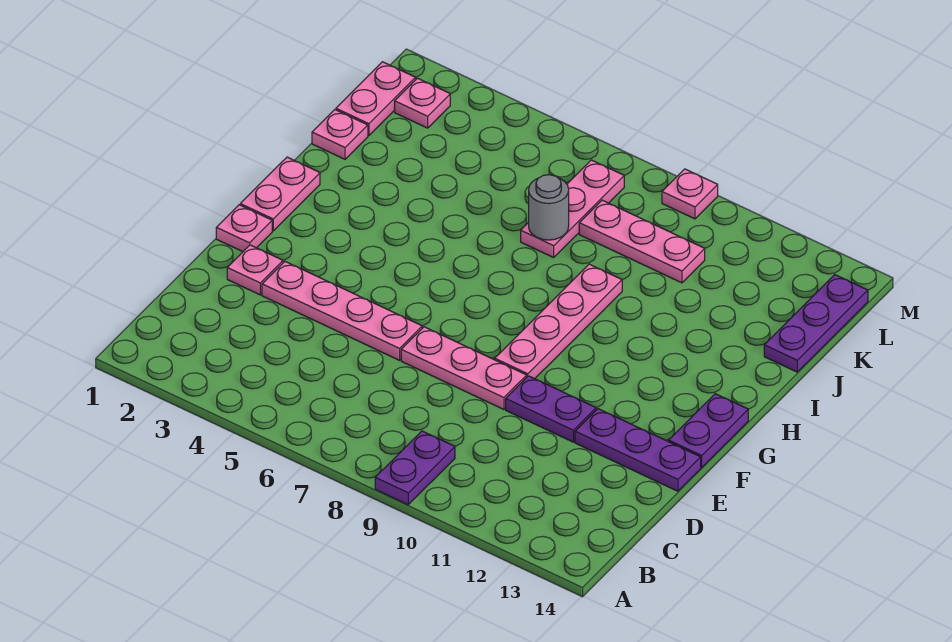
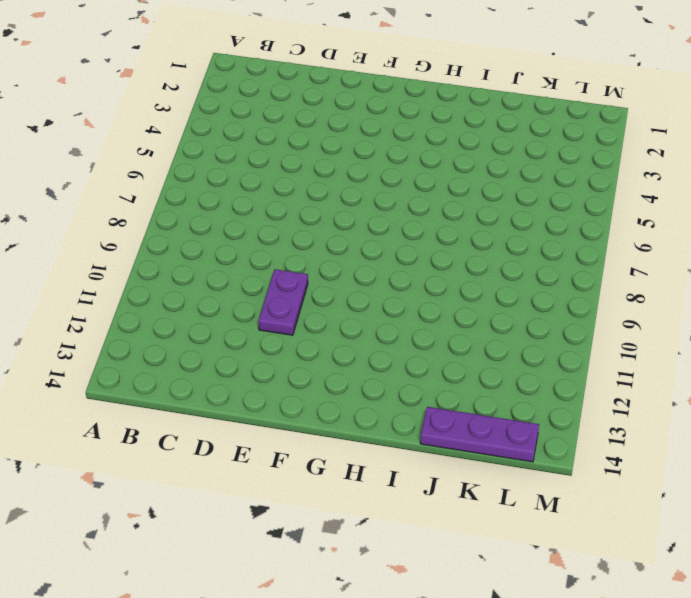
none -> purple 1x2 plate [375,431,455,505]
none -> pink 1x1 plate [227,245,283,295]
none -> pink 1x4 plate [262,262,422,360]

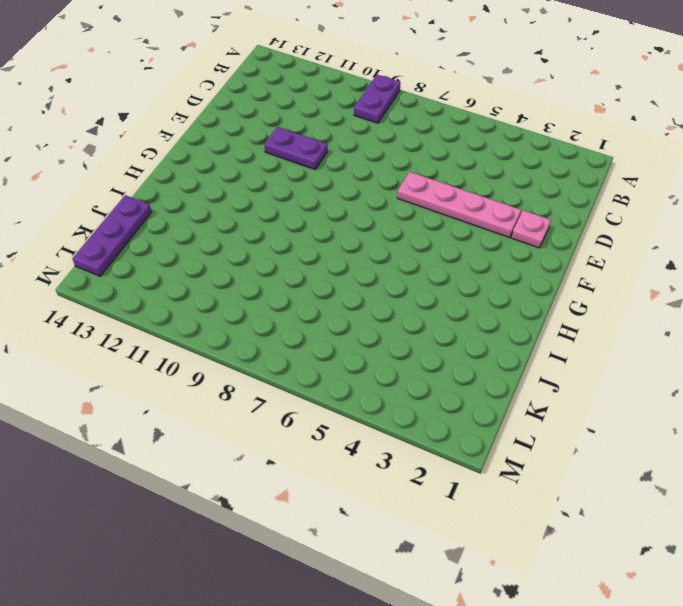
none -> pink 1x3 plate [401,327,527,409]
none -> purple 1x3 plate [575,409,701,491]
none -> pink 1x1 plate [216,205,272,252]

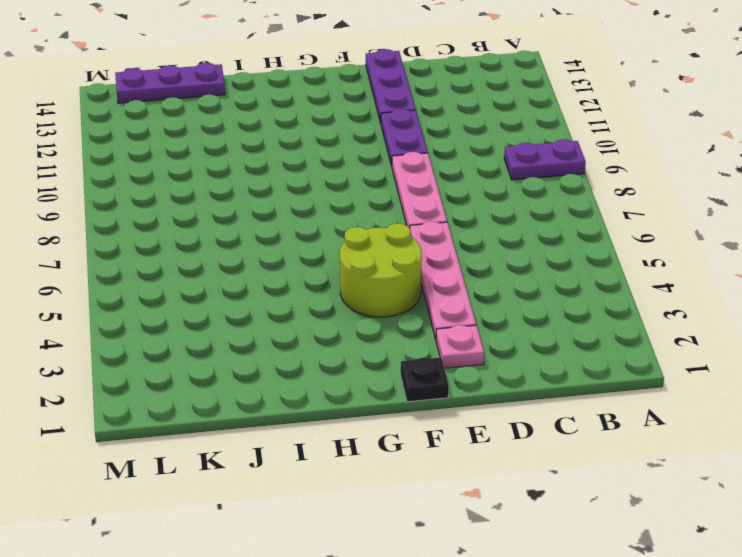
black 1x1 plate [400,357,449,402] -> pink 1x1 plate [216,205,272,252]
lime 2x2 round brick [340,224,422,317] -> none
none -> pink 1x4 plate [495,264,622,379]
none -> purple 1x2 plate [669,394,748,467]
none -> pink 1x2 plate [240,157,320,231]

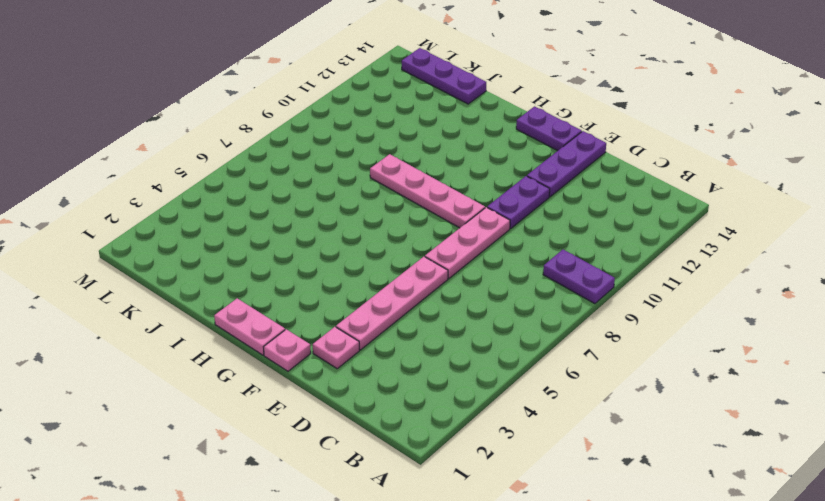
none -> pink 1x1 plate [312,110,368,159]
none -> pink 1x3 plate [521,160,624,257]
none -> pink 1x2 plate [336,62,416,136]

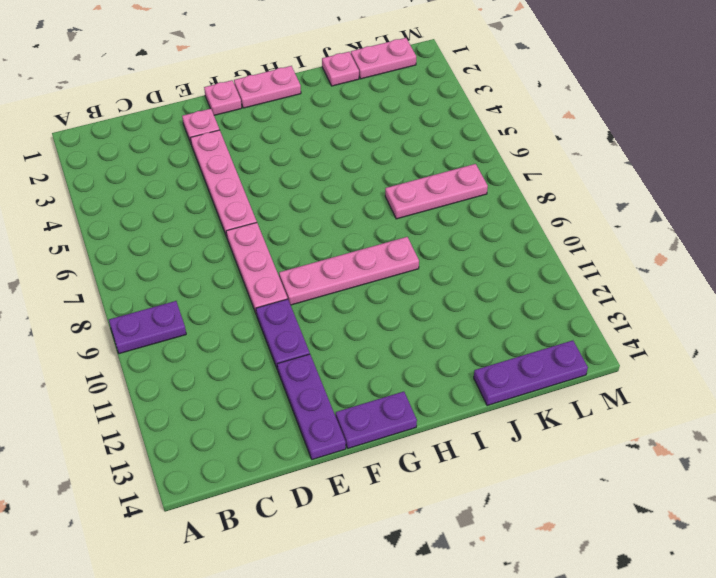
none -> pink 1x3 plate [579,200,705,283]
none -> pink 1x1 plate [395,78,450,128]
none -> pink 1x1 plate [662,169,718,219]

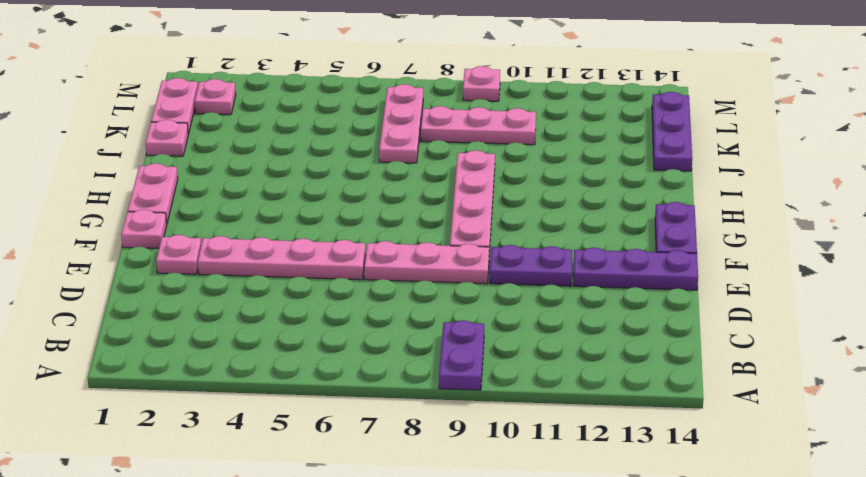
none -> grey 1x1 round brick [529,175,569,240]

